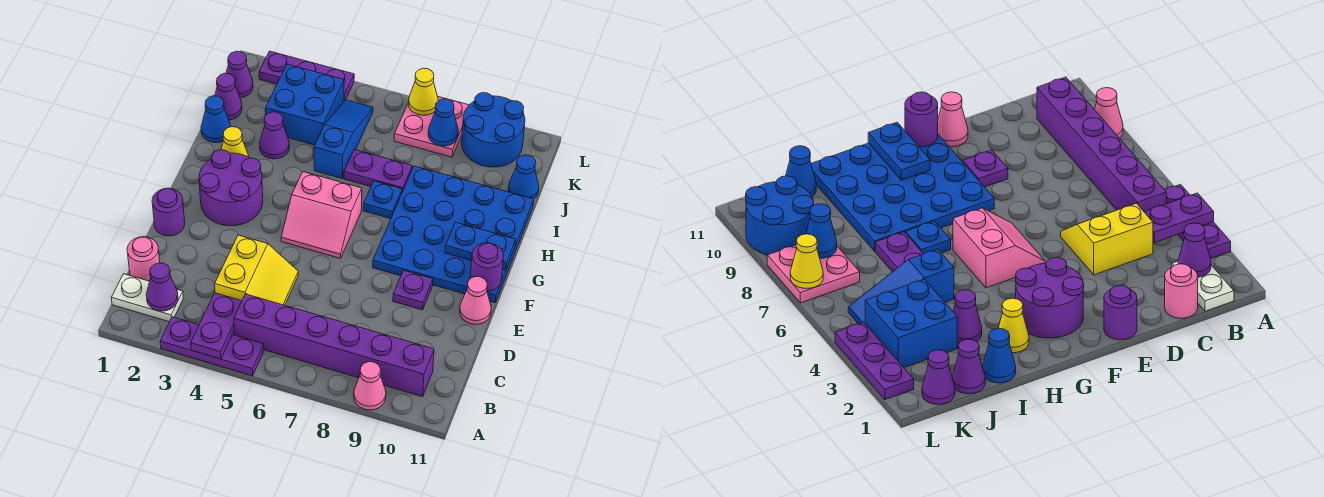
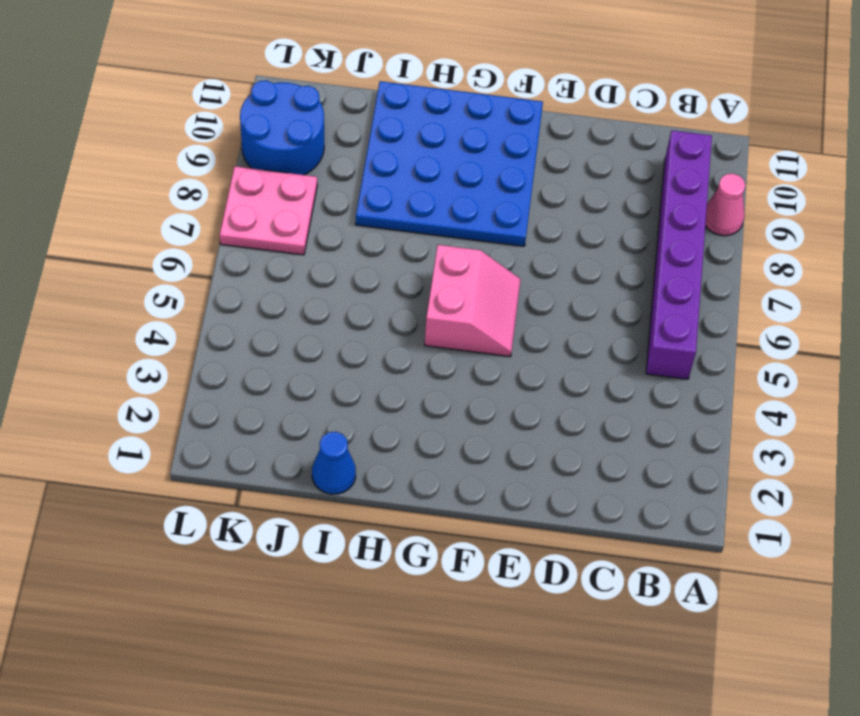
none -> purple 1x3 plate [160,317,264,376]
none -> white 1x2 plate [111,274,183,322]
none -> pink 1x1 round brick [127,237,160,281]
none -> yellow 2x2 slope [215,235,298,305]

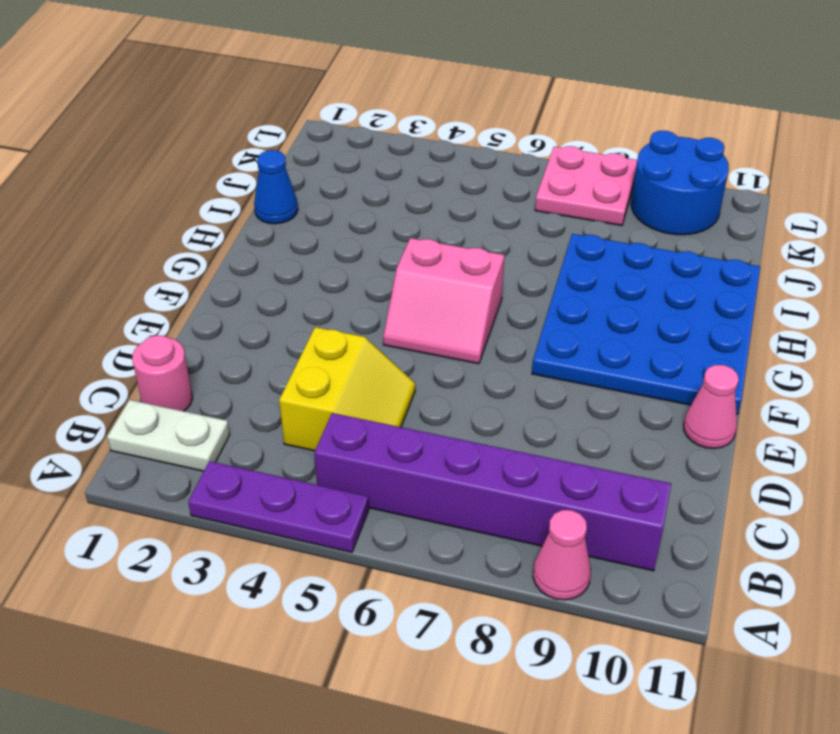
none -> purple 1x1 round brick [152,188,185,236]
none -> purple 1x1 plate [393,270,433,310]
none -> purple 2x2 round brick [199,150,263,226]
none -> yellow 1x1 cone [221,127,249,157]

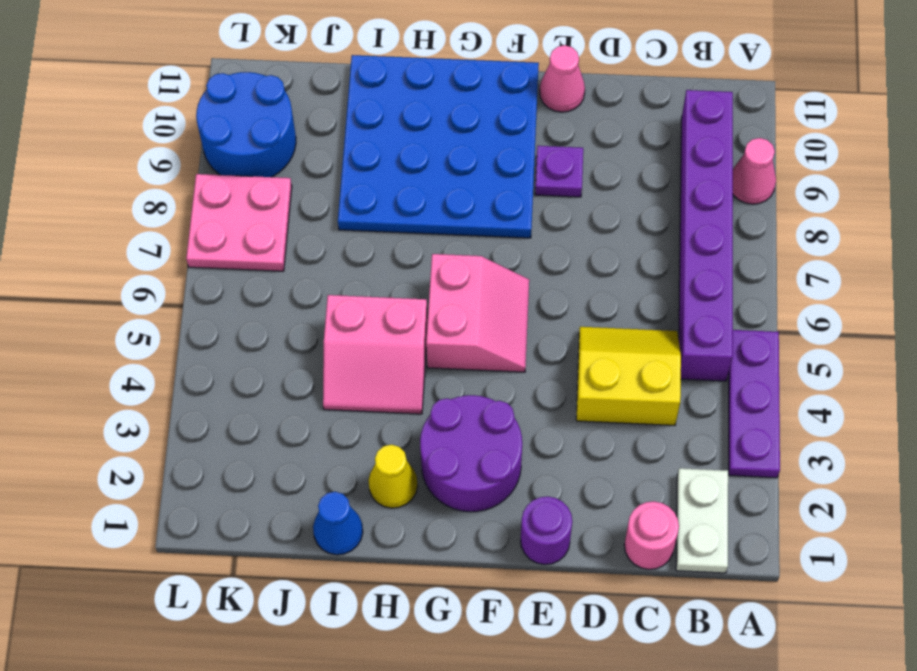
pink 2x2 slope [323,295,428,414] -> blue 1x3 slope [314,100,373,178]
none -> blue 1x1 plate [363,181,402,219]
none -> purple 1x1 cone [259,112,289,159]
none -> purple 1x2 plate [344,150,412,192]
none -> purple 1x1 cone [215,73,242,120]

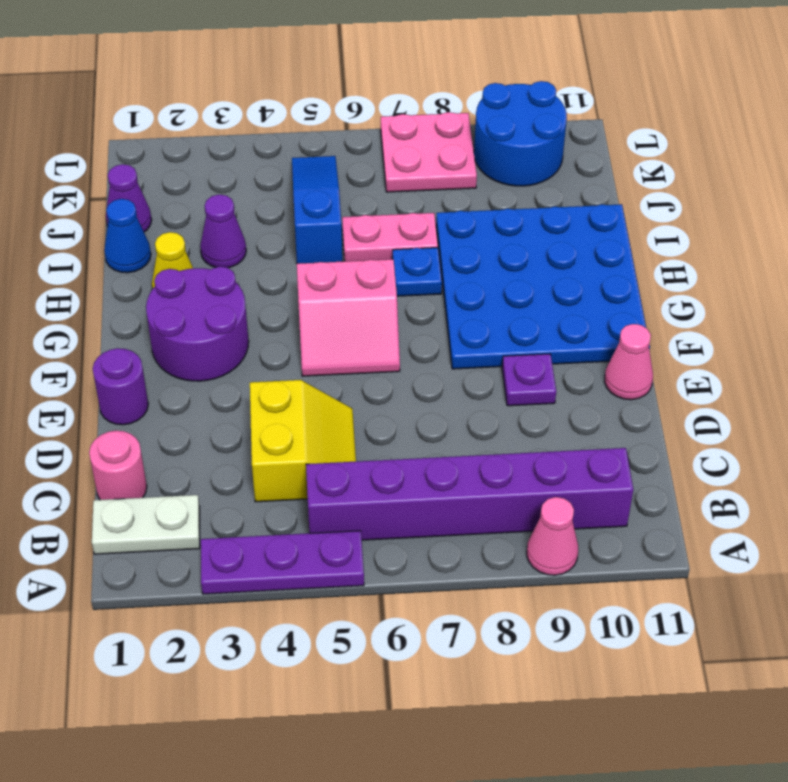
pink 1x2 plate [342,213,438,261] -> purple 1x2 plate [344,150,412,192]
none -> blue 2x2 brick [266,64,344,145]
none -> blue 1x1 cone [508,155,539,199]
none -> purple 1x1 cone [226,51,253,98]
none -> purple 1x3 plate [259,51,354,101]

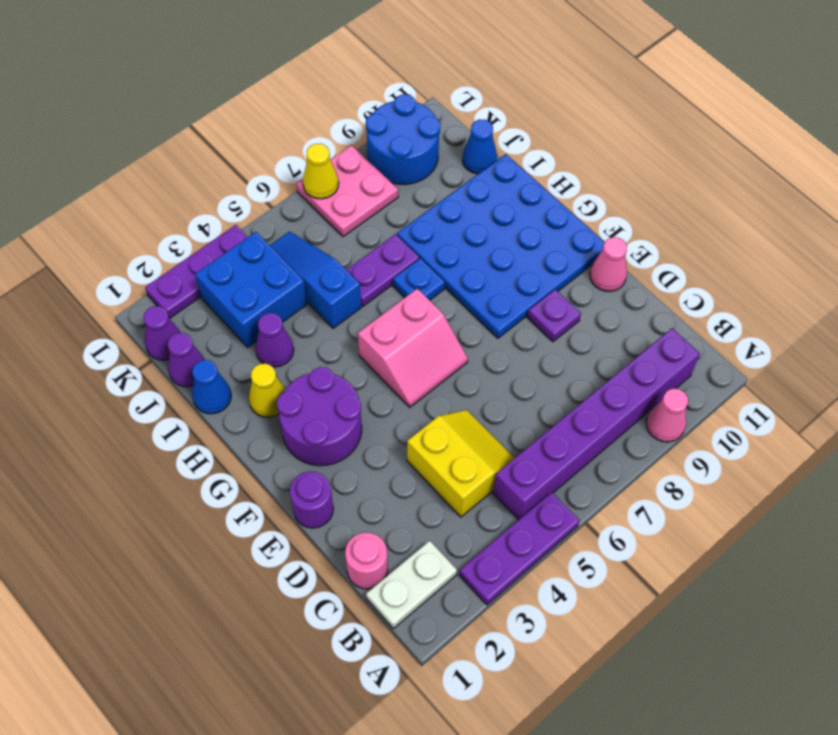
none -> purple 1x2 plate [191,293,242,359]
none -> purple 1x1 cone [146,263,178,311]
none -> purple 1x1 round brick [470,243,504,291]
none -> blue 1x2 plate [445,222,516,270]

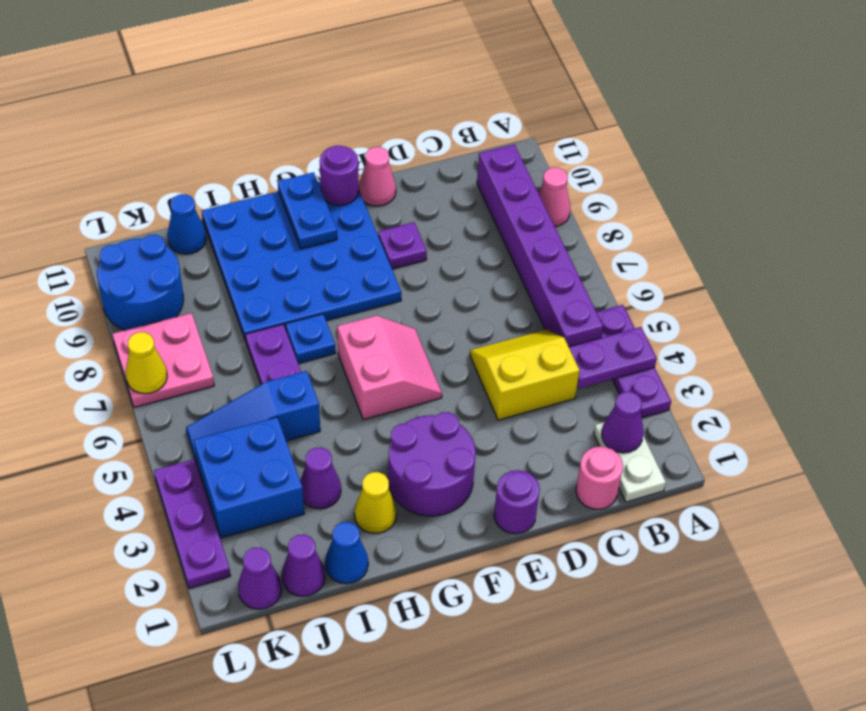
none -> blue 1x1 cone [428,99,458,146]

